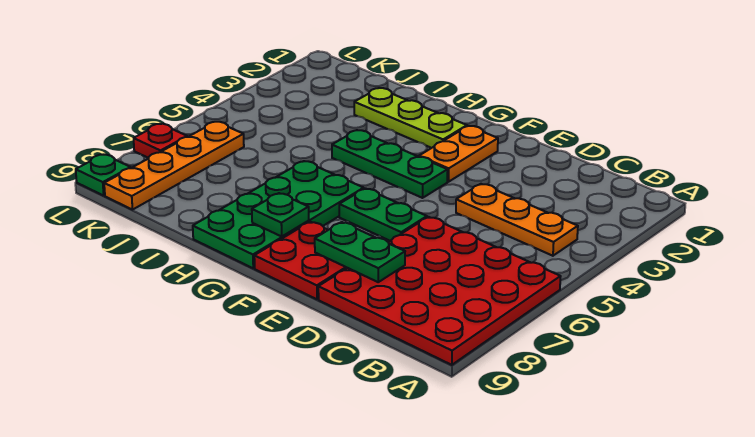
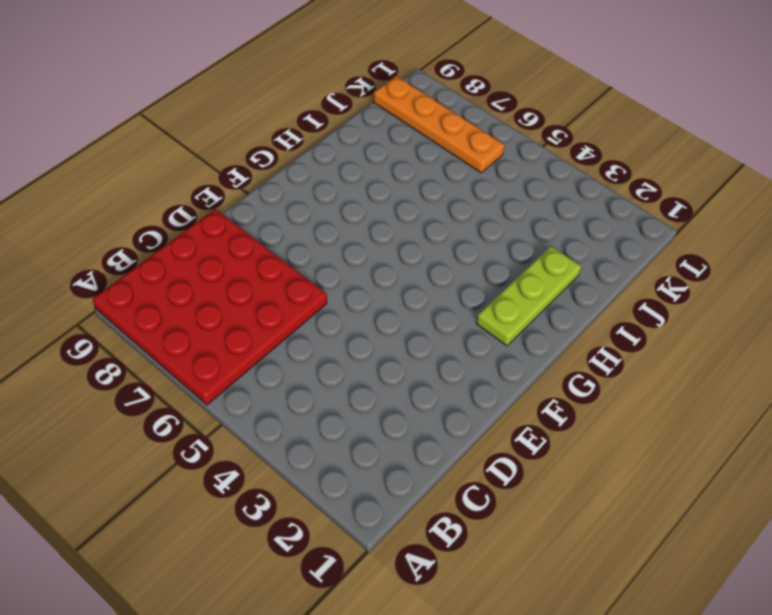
none -> orange 1x3 plate [456,184,578,256]
none -> green 1x2 plate [339,188,427,241]
none -> red 2x2 plate [254,222,347,299]

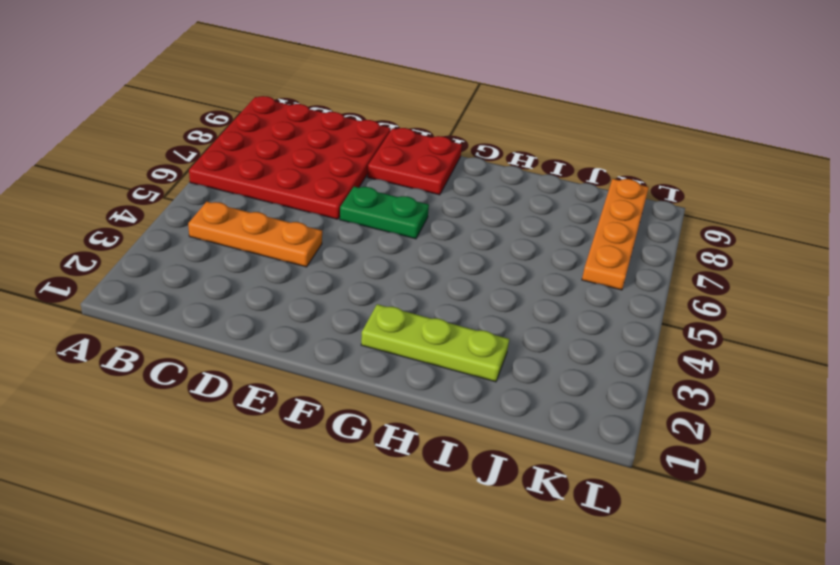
none -> orange 1x2 plate [419,126,498,182]
none -> green 1x3 plate [332,130,448,198]
none -> green 2x4 plate [193,161,364,268]

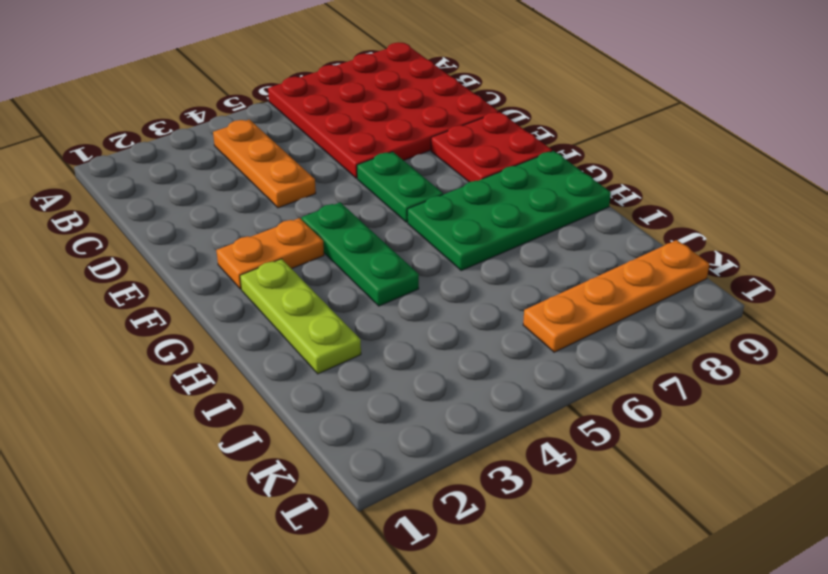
none -> red 1x1 plate [134,124,187,158]
none -> green 1x1 plate [76,154,131,196]
none -> green 1x2 plate [315,222,405,282]

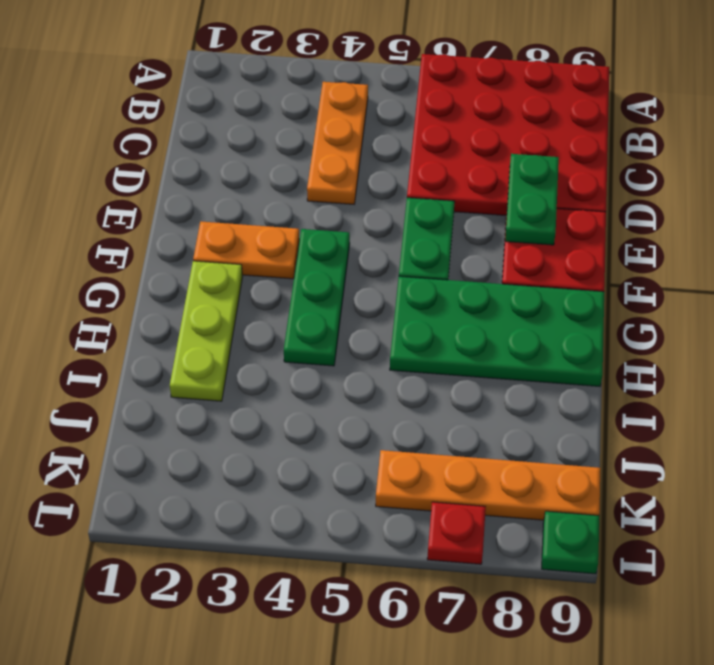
none -> green 1x1 plate [252,193,309,236]

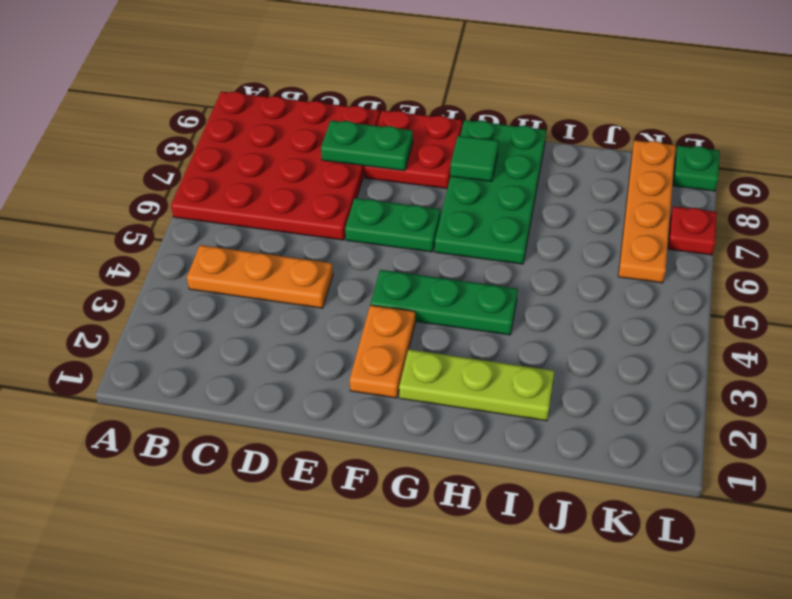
green 1x1 tile [450,136,499,182] -> green 1x1 plate [252,193,309,236]

